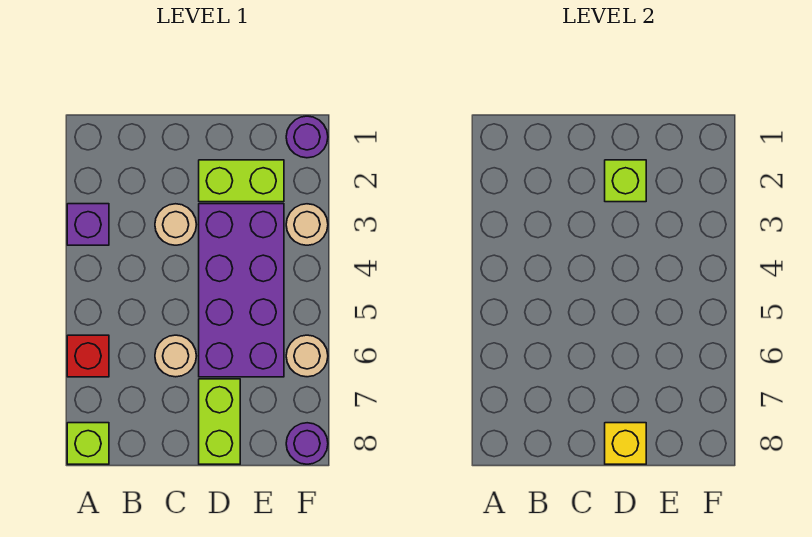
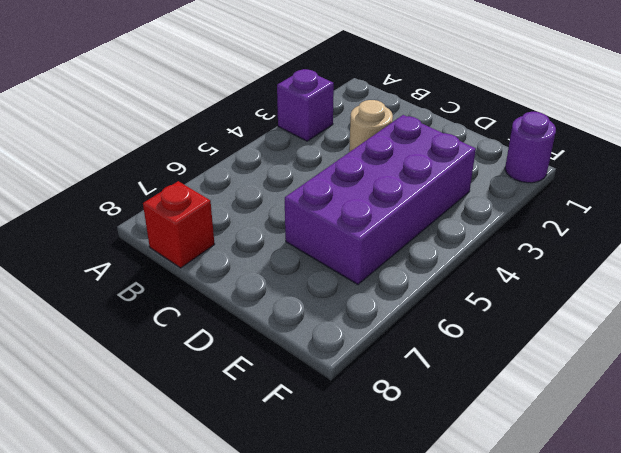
red 1x1 brick [143,181,215,268] -> red 1x1 brick moved to [67,335,109,377]
none -> lime 1x1 brick [67,423,109,464]
none -> tan 1x1 round brick [155,335,196,377]
none -> lime 1x2 brick [199,160,284,202]

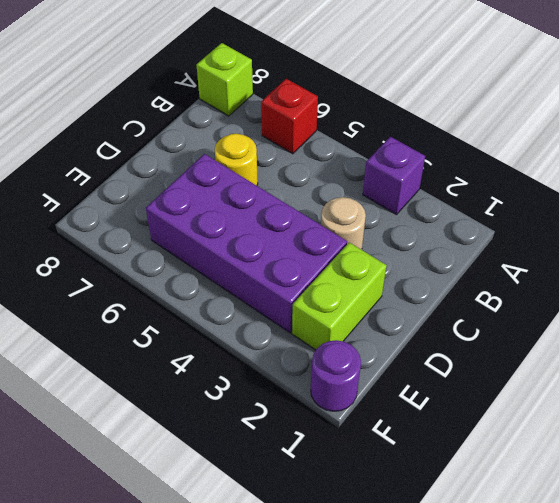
yellow 1x1 round brick [215,134,258,186] -> tan 1x1 round brick [155,335,196,377]
none -> lime 1x2 brick [199,379,240,464]
none -> tan 1x1 round brick [286,204,328,245]
none -> tan 1x1 round brick [286,335,328,377]

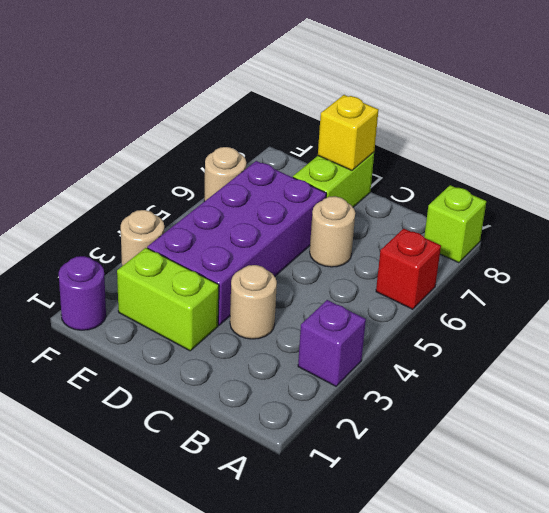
none -> purple 1x1 round brick [286,423,328,464]
none -> lime 1x1 brick [605,160,646,202]

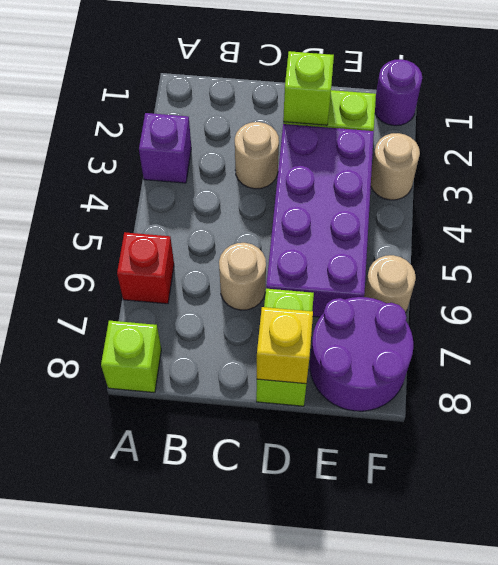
purple 2x2 round brick [310,297,413,411] -> purple 1x1 round brick [286,423,328,464]

